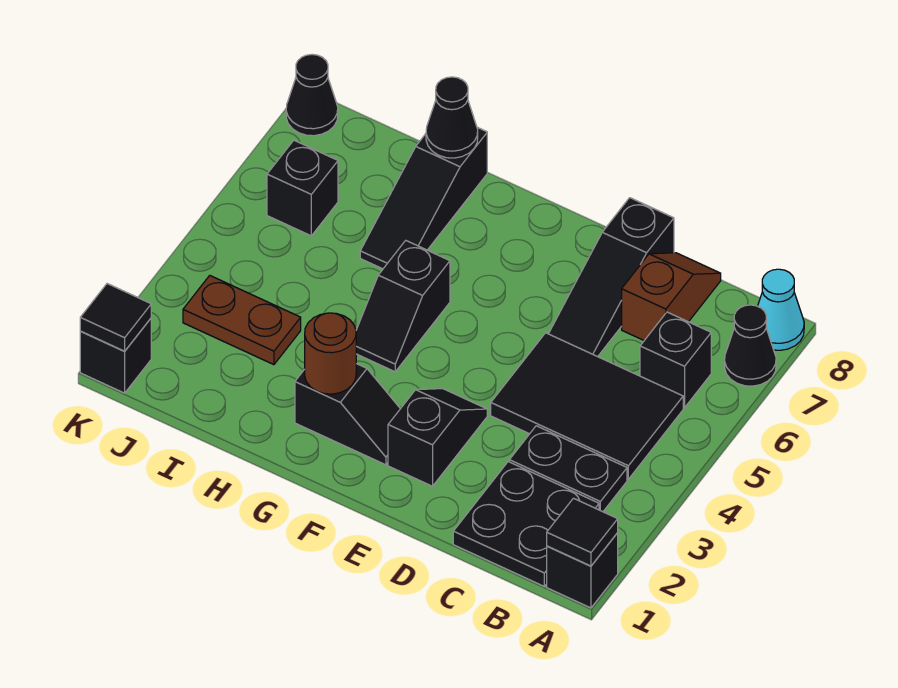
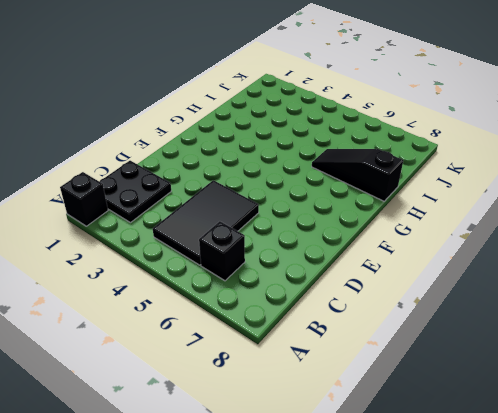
none -> black 1x1 cone [725,305,776,386]
none -> cyan 1x1 cone [758,269,804,350]
none -> black 1x2 plate [509,426,627,512]

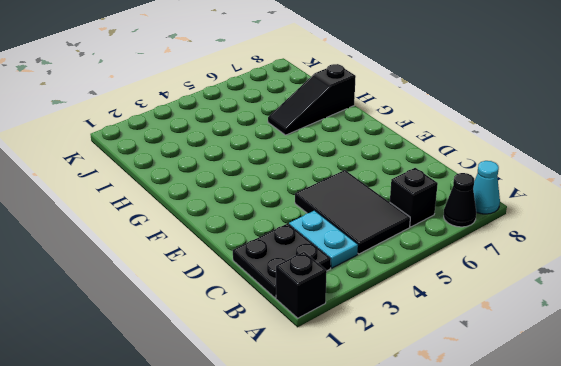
cyan 1x2 plate [289,210,358,268] -> black 1x2 plate [509,426,627,512]
none -> brown 1x2 slope [622,253,721,340]
none -> black 1x3 slope [549,198,674,357]
none -> black 1x2 slope [388,389,487,486]

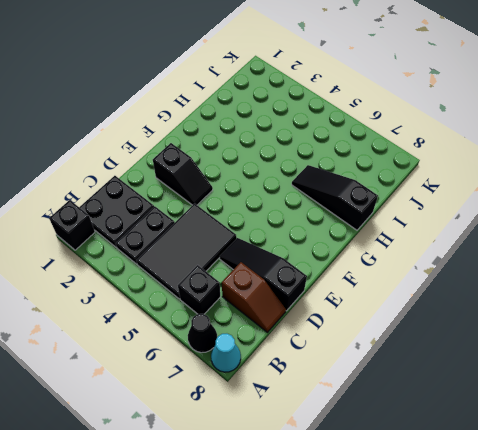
none -> black 1x2 slope [295,364,400,465]
none -> black 1x2 slope [356,241,450,372]
none -> brown 1x2 plate [183,276,301,365]

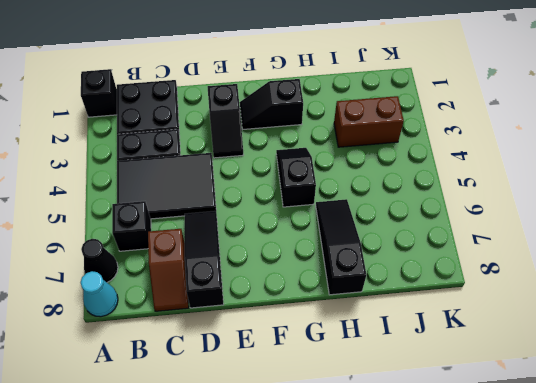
brown 1x2 brick [334,96,404,147] -> brown 1x2 plate [183,276,301,365]
none -> black 1x1 brick [267,140,338,236]
none -> black 1x1 brick [80,319,151,393]
none -> black 1x1 cone [286,54,338,136]

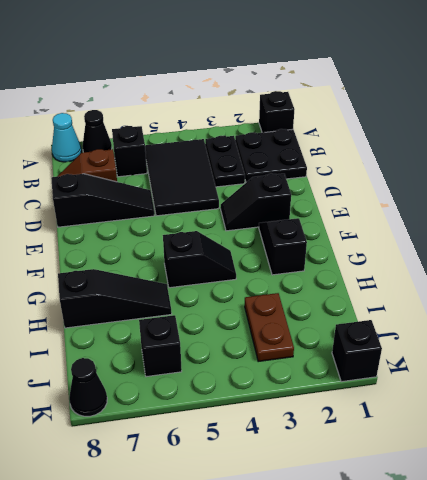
none -> black 1x1 tile [547,498,618,566]
none -> brown 1x1 round brick [305,313,356,394]
none -> black 1x1 cone [426,77,478,158]

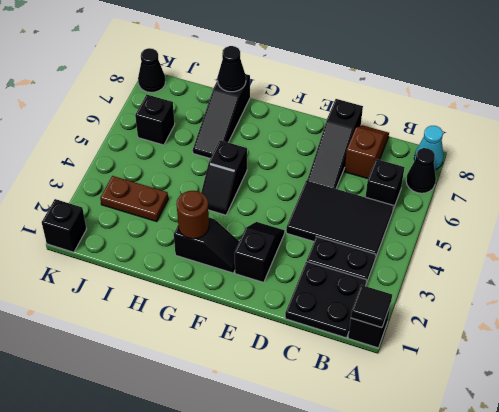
none -> black 1x1 tile [80,284,151,351]

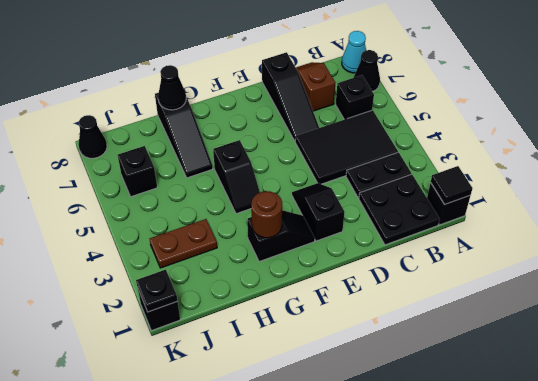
black 1x1 plate [136,270,177,312] -> black 1x1 tile [80,284,151,351]

